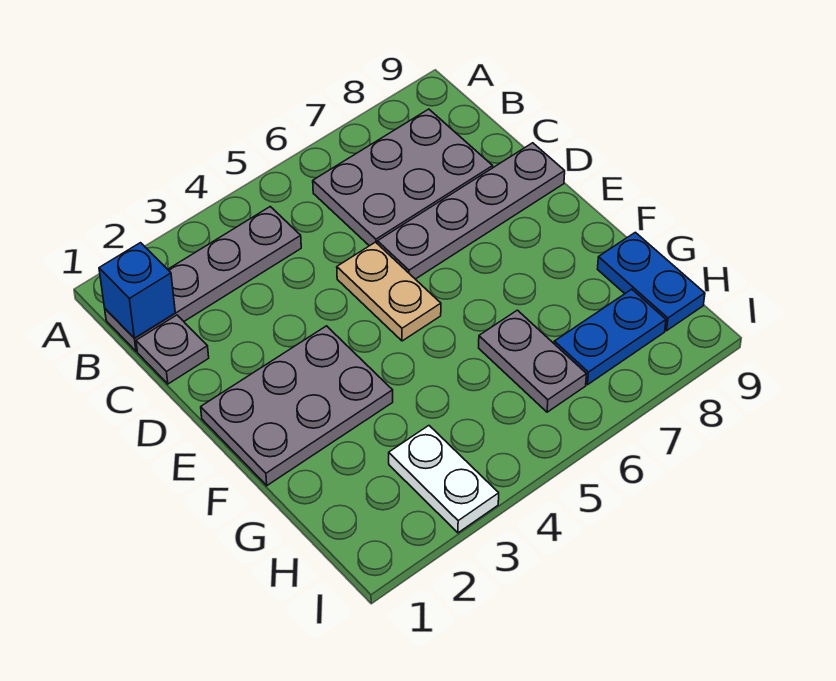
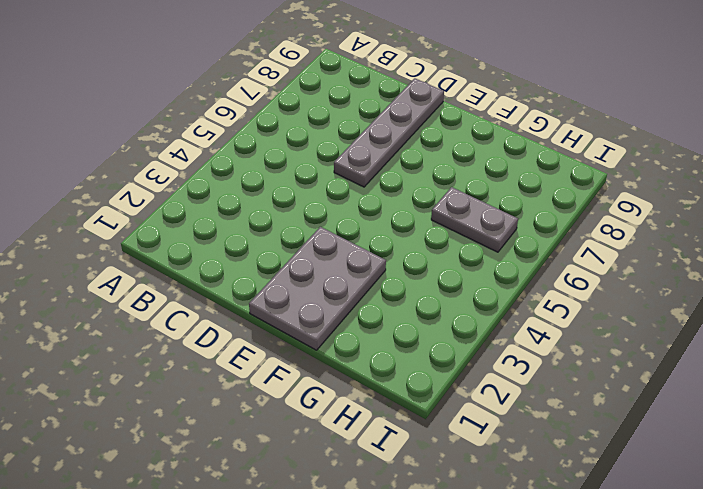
none -> grey 1x4 plate [105,207,301,351]
none -> grey 2x3 plate [313,109,493,246]

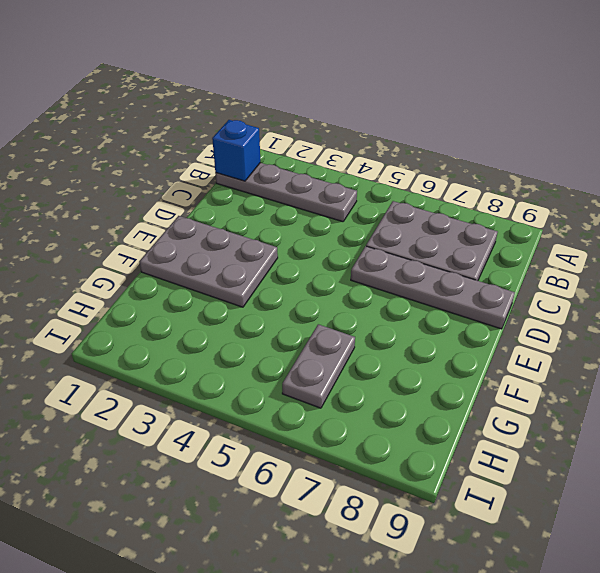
none -> grey 1x1 plate [136,315,209,384]
none -> tan 1x2 plate [337,242,441,341]

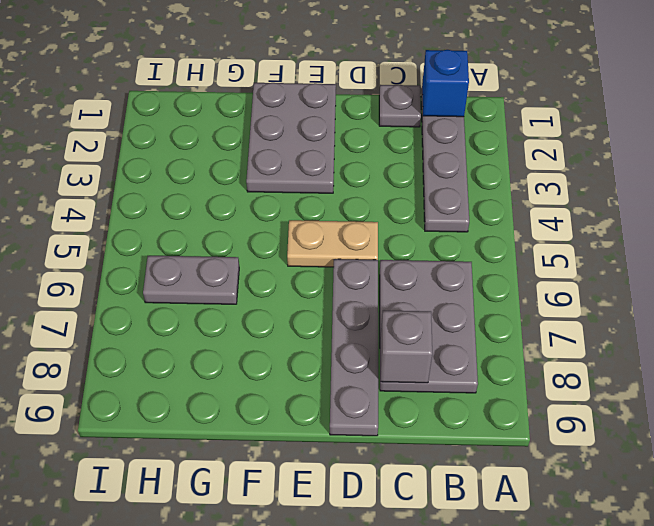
grey 1x1 brick [381,310,432,383] -> none
none -> blue 1x2 plate [598,232,705,331]
none -> white 1x2 plate [389,426,499,533]

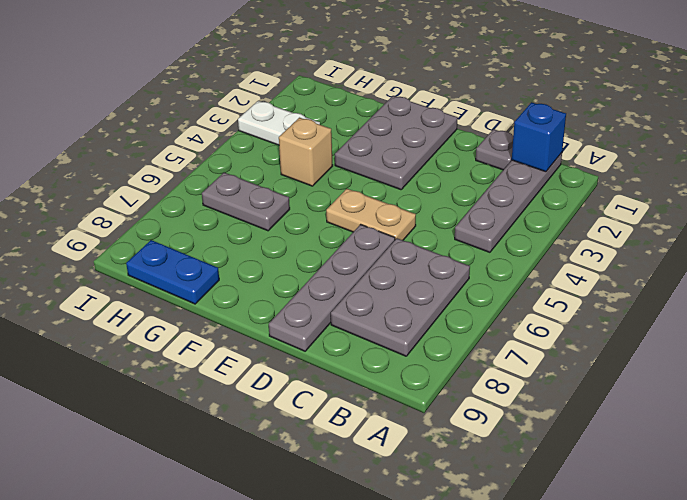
tan 1x1 brick [279,118,333,186] -> none
none -> blue 1x2 plate [554,289,666,385]

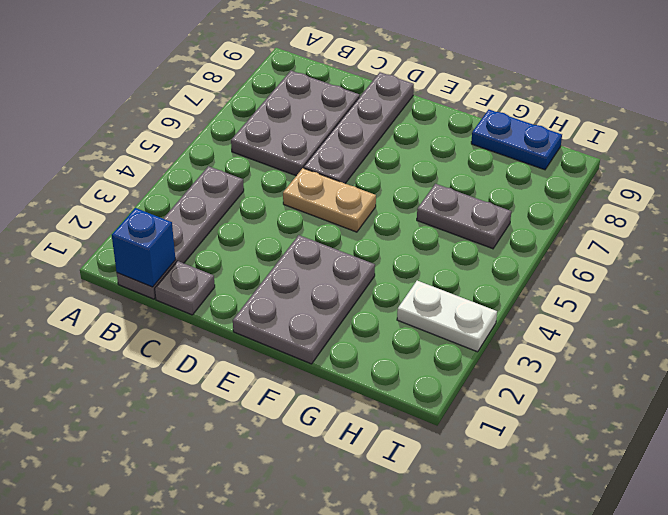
none -> blue 1x2 plate [554,289,666,385]

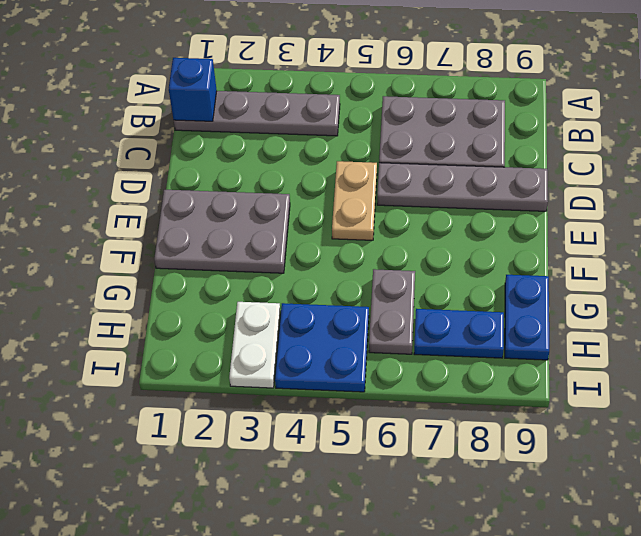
blue 2x2 plate [275,303,369,392] -> none
none -> grey 1x1 plate [136,315,209,384]

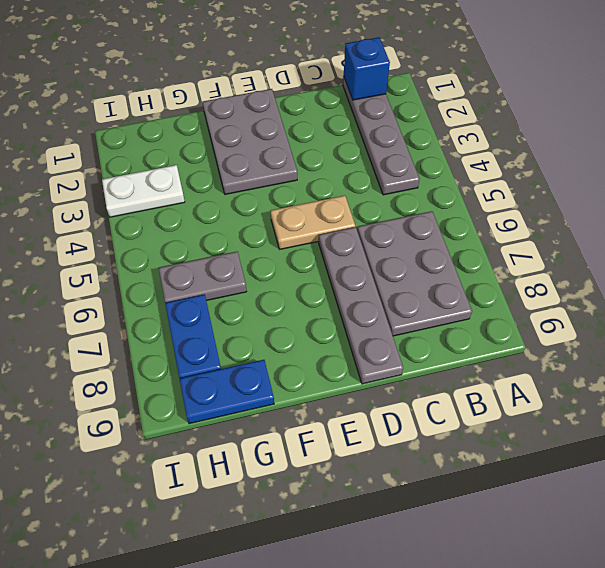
none -> grey 1x1 plate [136,315,209,384]

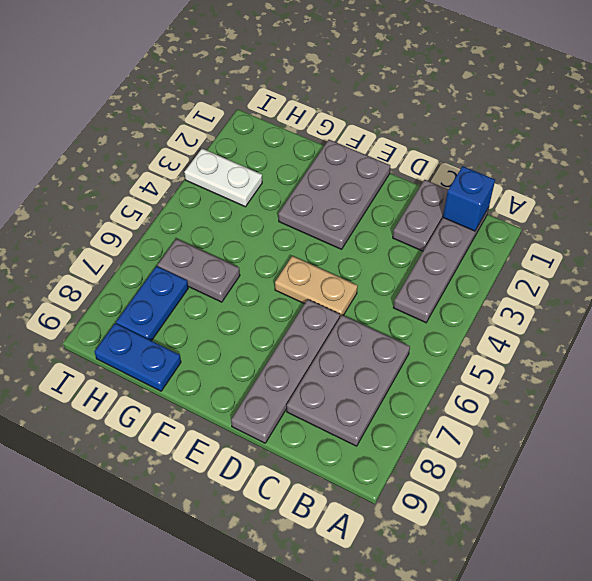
grey 1x2 plate [393,180,448,251] -> grey 1x1 plate [136,315,209,384]

